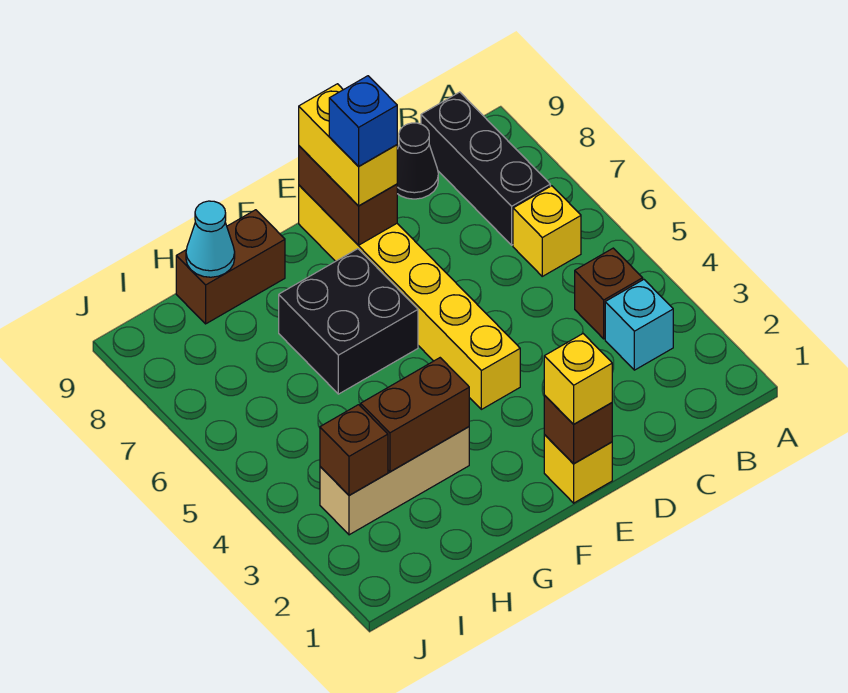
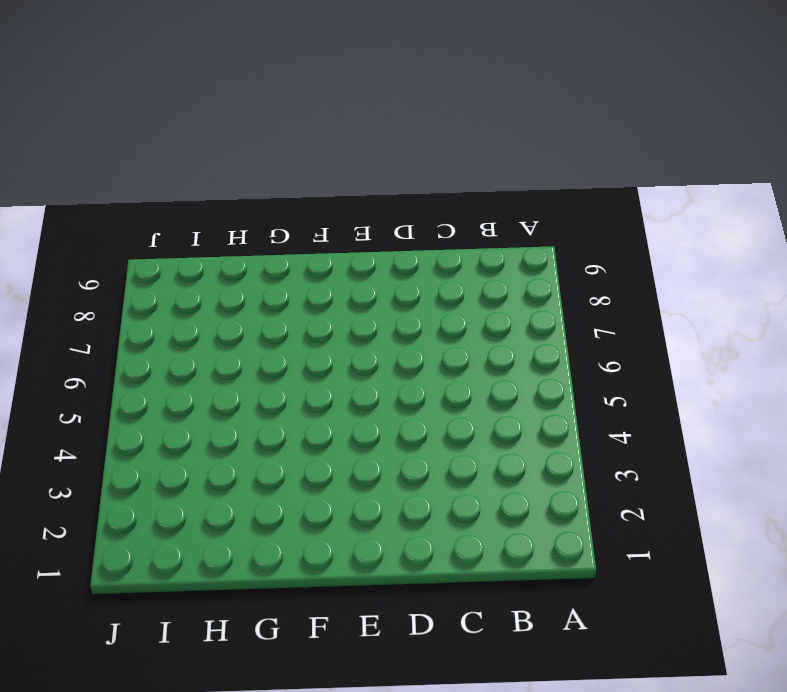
none -> cyan 1x1 brick [605,280,673,370]
none -> brown 1x1 brick [575,248,643,339]
none -> yellow 1x1 brick [513,186,581,276]

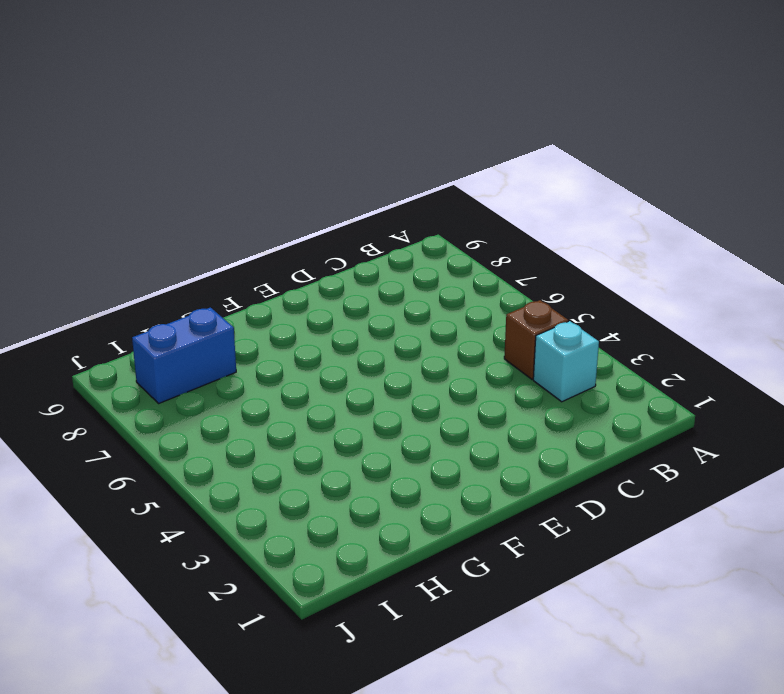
blue 1x2 brick [132,308,236,403] -> none
none -> yellow 1x1 brick [513,186,581,276]
none -> black 1x3 brick [421,92,550,245]
none -> black 1x1 cone [397,123,438,199]

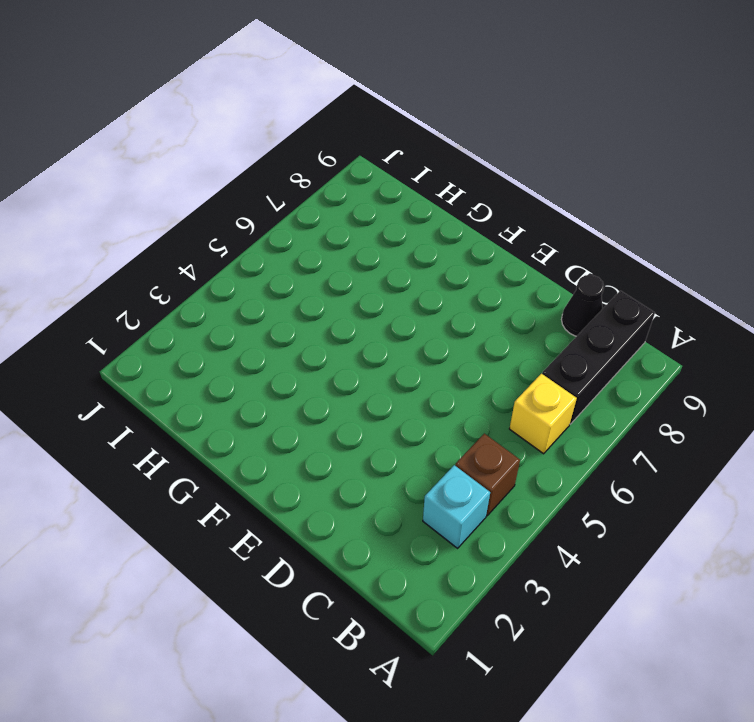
none -> yellow 1x1 brick [544,435,612,503]
none -> yellow 1x6 brick [299,185,520,409]
none -> black 2x2 brick [279,249,418,394]

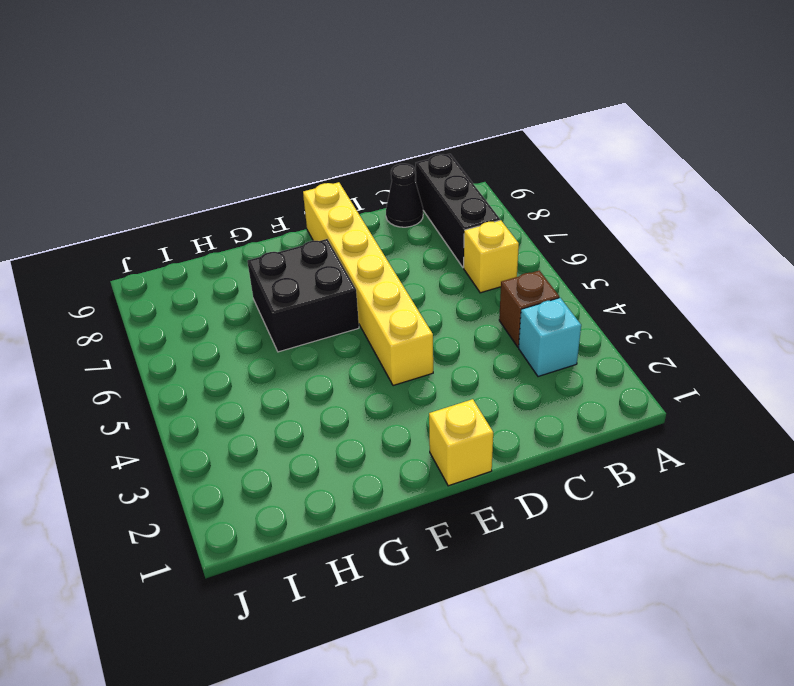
none -> tan 1x3 brick [320,427,469,535]
none -> brown 1x2 brick [176,210,285,324]
none -> brown 1x1 brick [544,395,612,464]

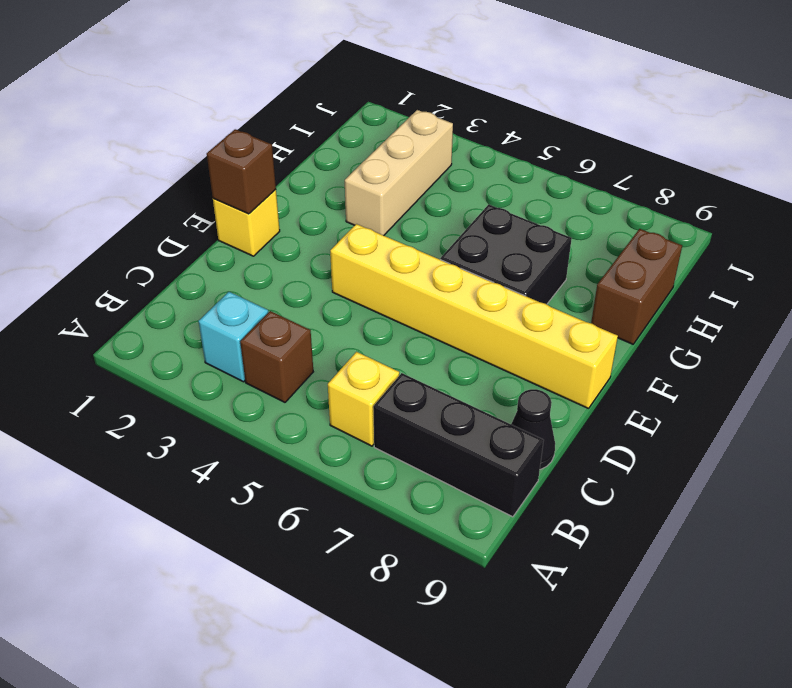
none -> brown 1x2 brick [299,146,397,245]
none -> brown 1x2 brick [361,358,469,472]
none -> cyan 1x1 cone [186,201,235,277]

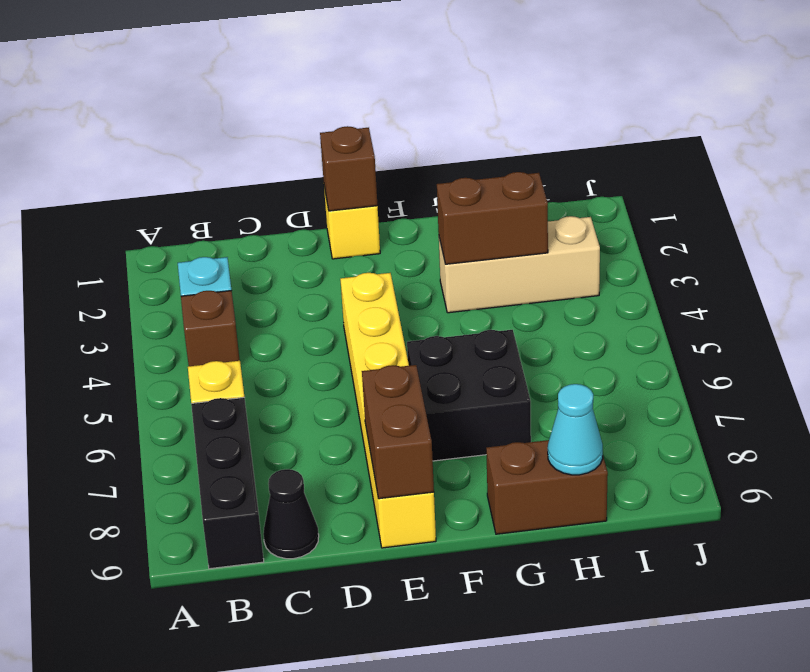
none -> brown 1x1 brick [320,405,388,495]
none -> yellow 1x1 brick [544,334,612,424]
none -> yellow 1x2 brick [299,84,397,206]

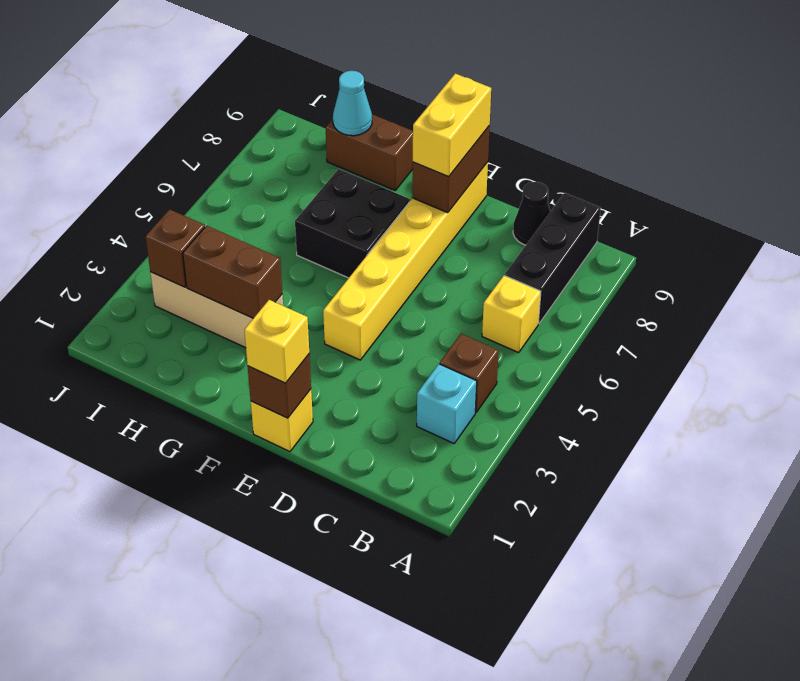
none -> blue 1x1 brick [329,76,397,166]

